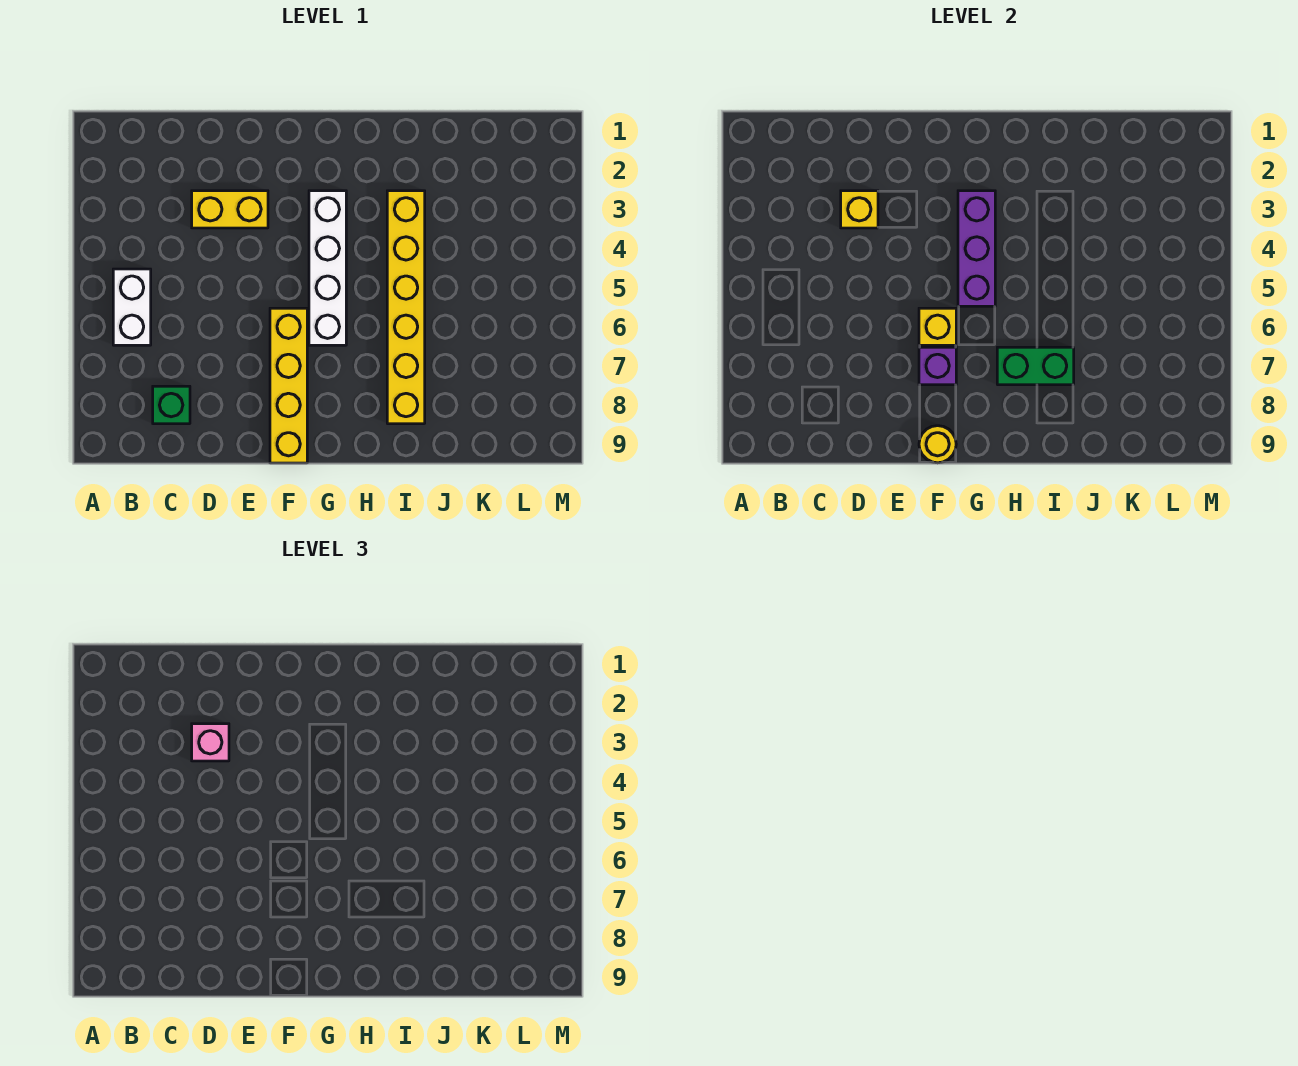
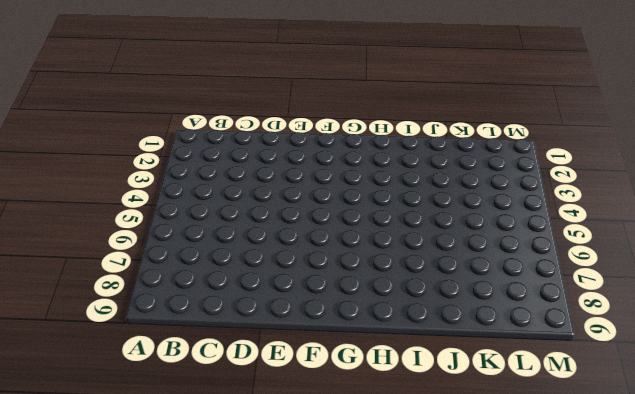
none -> white 1x2 brick [113,269,151,345]
none -> green 1x1 brick [153,386,190,424]
none -> yellow 1x2 brick [192,191,268,228]

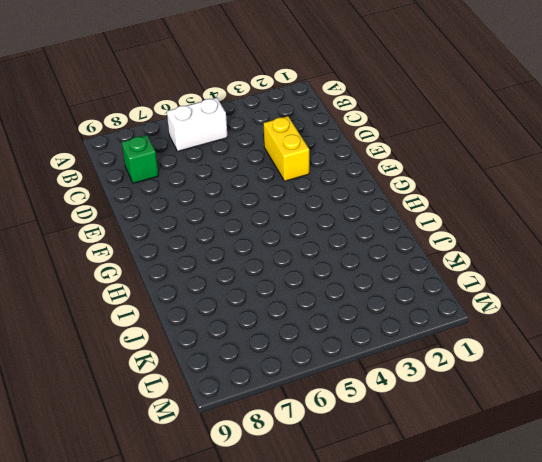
none -> yellow 1x4 brick [270,308,307,463]
none -> white 1x4 brick [309,191,346,345]
none -> yellow 1x6 brick [387,191,425,424]

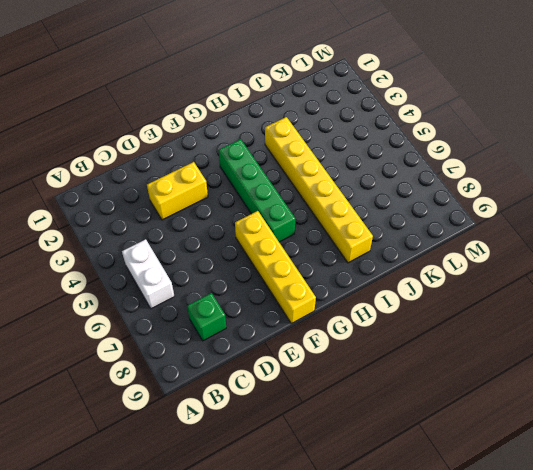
green 1x4 brick [219,139,295,242] -> white 1x4 brick [309,191,346,345]
none -> yellow 1x1 brick [841,191,878,228]
none -> yellow 1x1 brick [919,308,956,345]
none -> purple 1x1 brick [919,347,956,385]

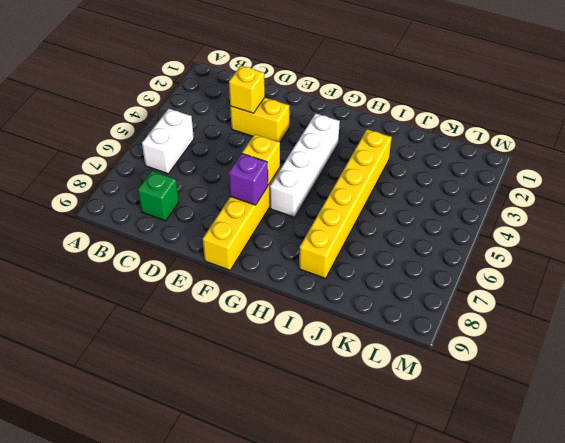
none -> yellow 1x1 round brick [919,426,956,463]
none -> purple 1x3 brick [958,191,995,306]
none -> green 1x2 brick [997,347,1074,385]

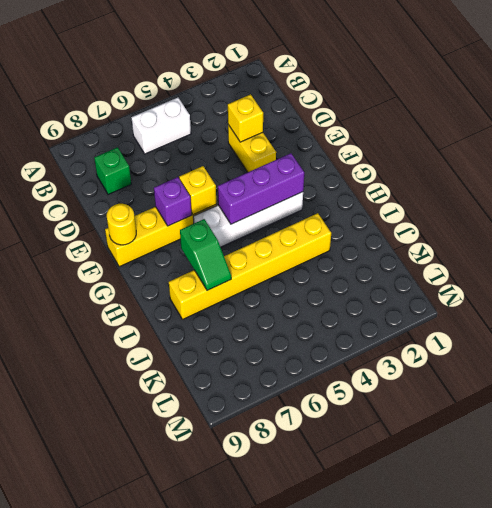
green 1x2 slope [180,219,231,290] -> green 1x2 brick [997,347,1074,385]
none -> pink 1x1 brick [192,724,229,761]

